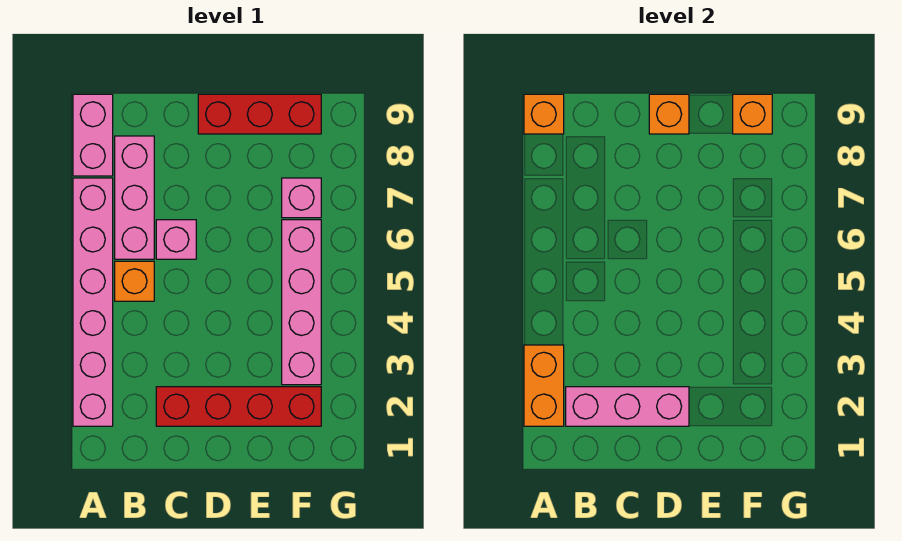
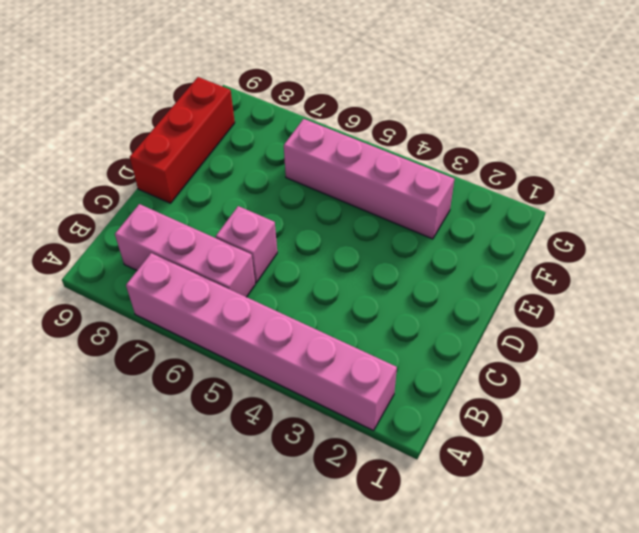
none -> pink 1x2 brick [73,94,113,176]
none -> orange 1x1 brick [115,261,154,301]
none -> red 1x4 brick [156,387,321,426]

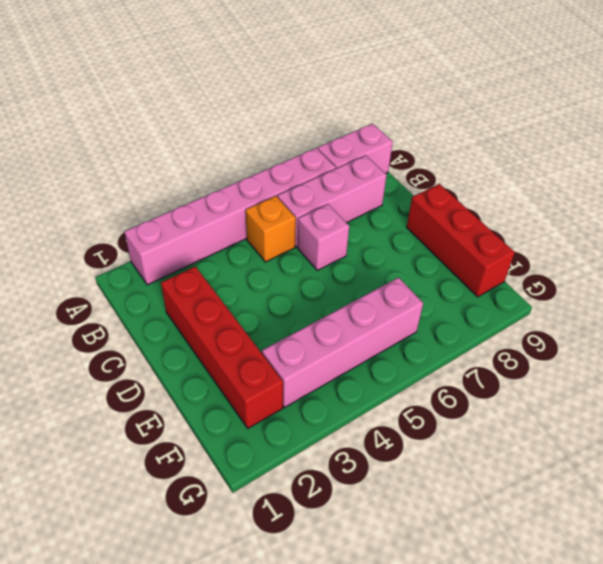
none -> pink 1x1 brick [282,178,321,218]
none -> orange 1x2 brick [524,345,564,426]
none -> orange 1x1 brick [524,94,564,134]

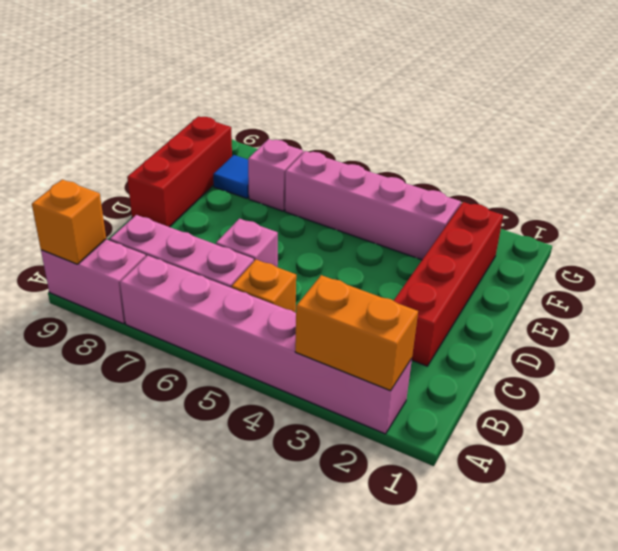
blue 1x1 tile [213,155,249,198] -> none
none -> pink 1x3 brick [566,387,689,426]
none -> orange 1x1 brick [649,94,689,134]
none -> orange 1x1 brick [733,94,772,134]

